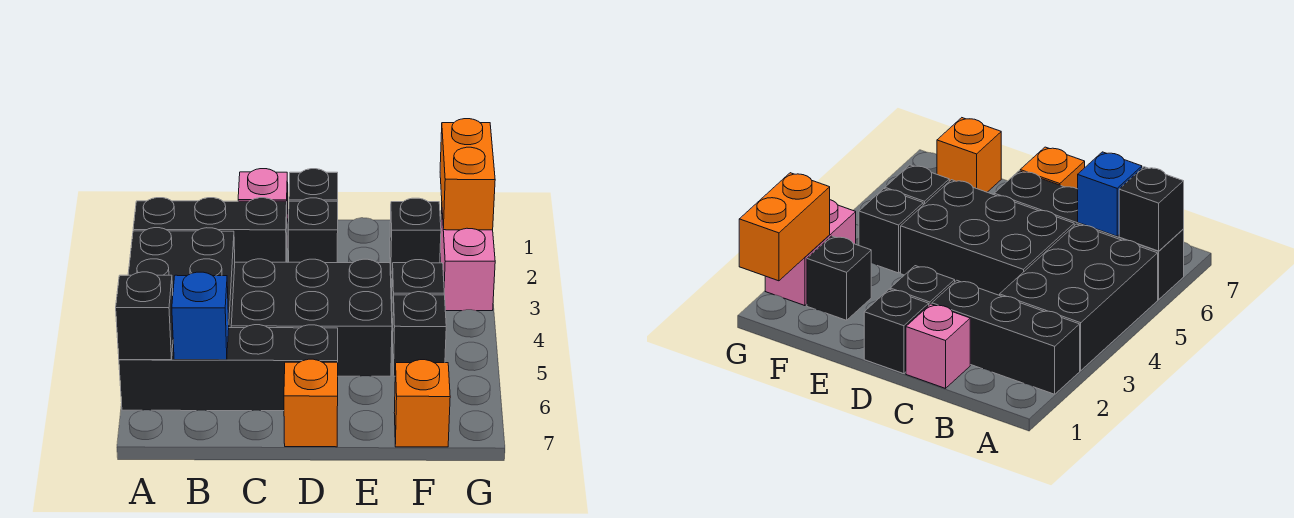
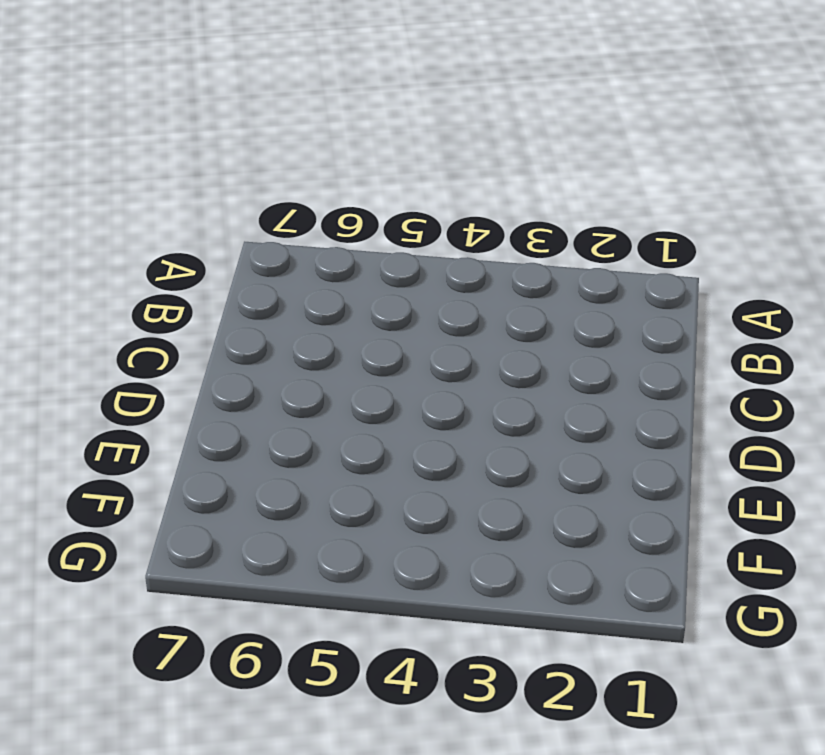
none -> black 1x3 brick [133,198,287,262]
none -> black 2x3 brick [128,228,235,328]
none -> black 1x4 brick [119,325,338,411]

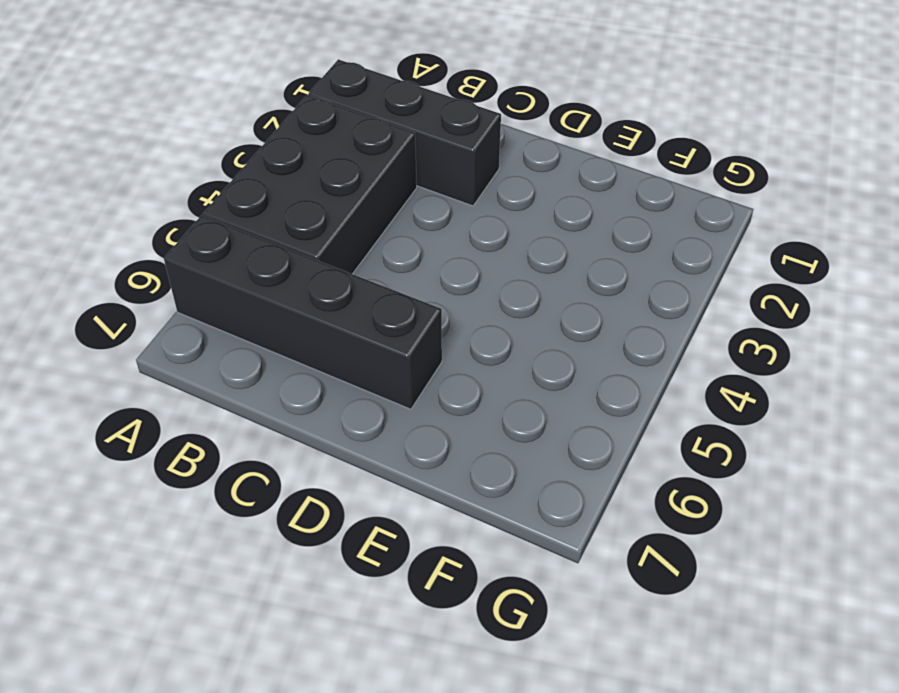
none -> pink 1x1 brick [238,169,288,235]
none -> black 2x3 brick [231,259,392,376]
none -> black 1x1 brick [289,169,338,201]

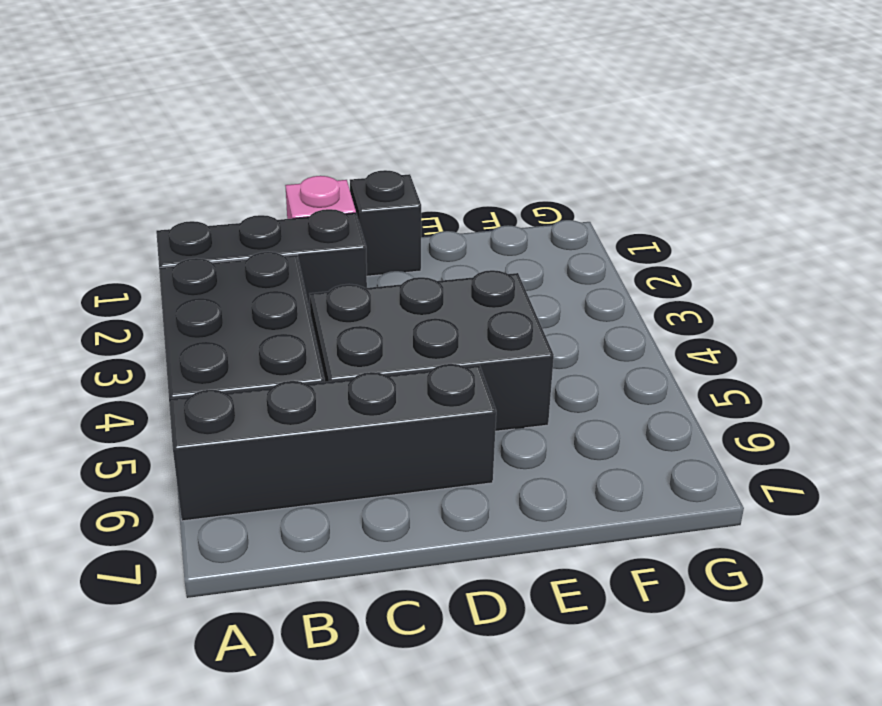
none -> black 1x1 brick [288,198,338,263]
none -> orange 1x1 brick [284,359,338,447]
none -> black 1x1 brick [390,198,441,279]

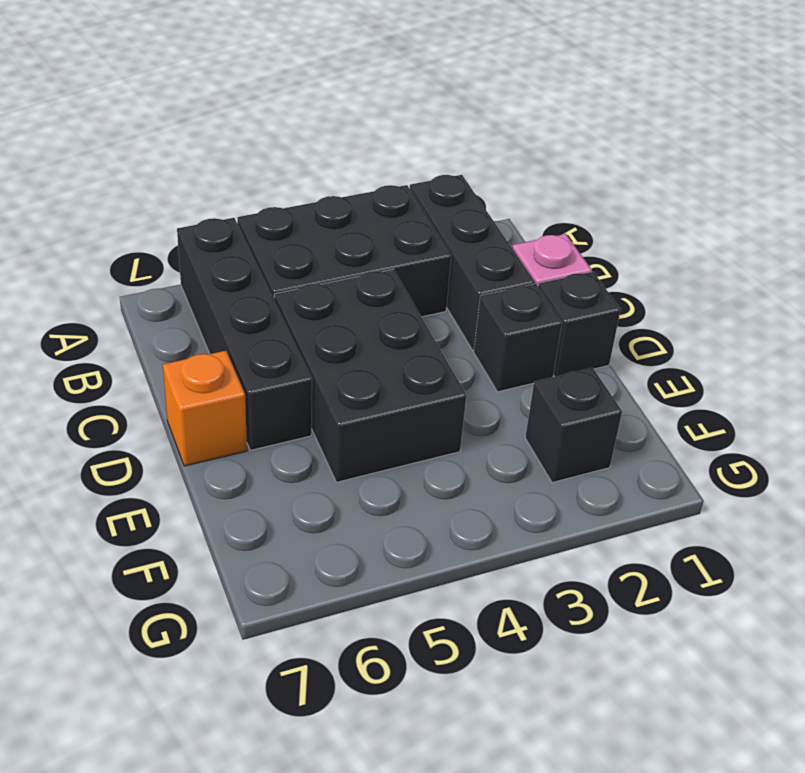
none -> black 1x1 brick [392,260,444,342]
none -> black 1x1 brick [393,292,446,376]
none -> orange 1x1 brick [394,360,450,447]

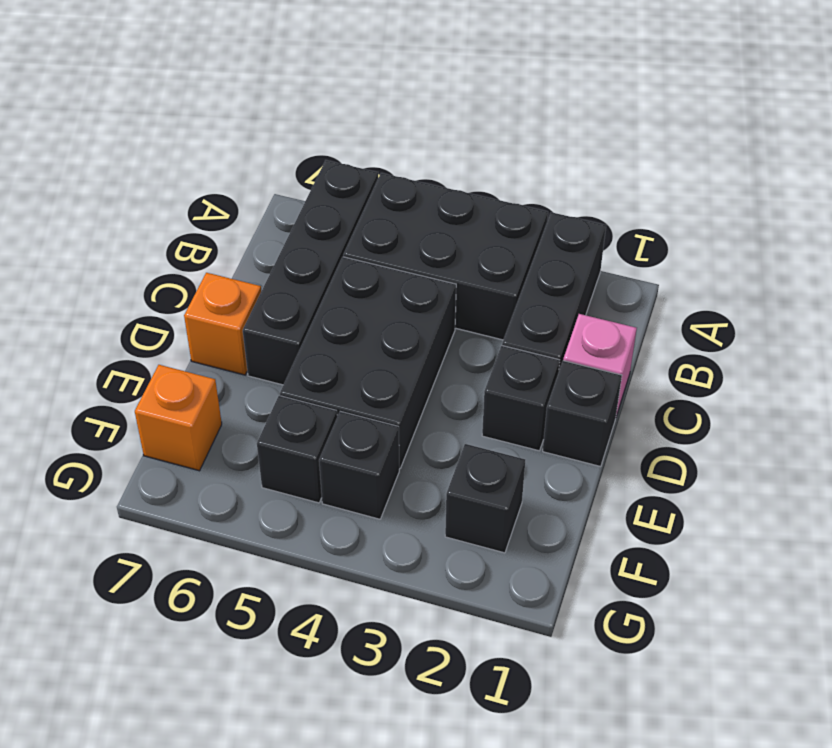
none -> pink 1x2 brick [440,210,495,311]
none -> black 1x1 brick [116,272,173,360]
none -> blue 1x1 brick [172,272,229,360]

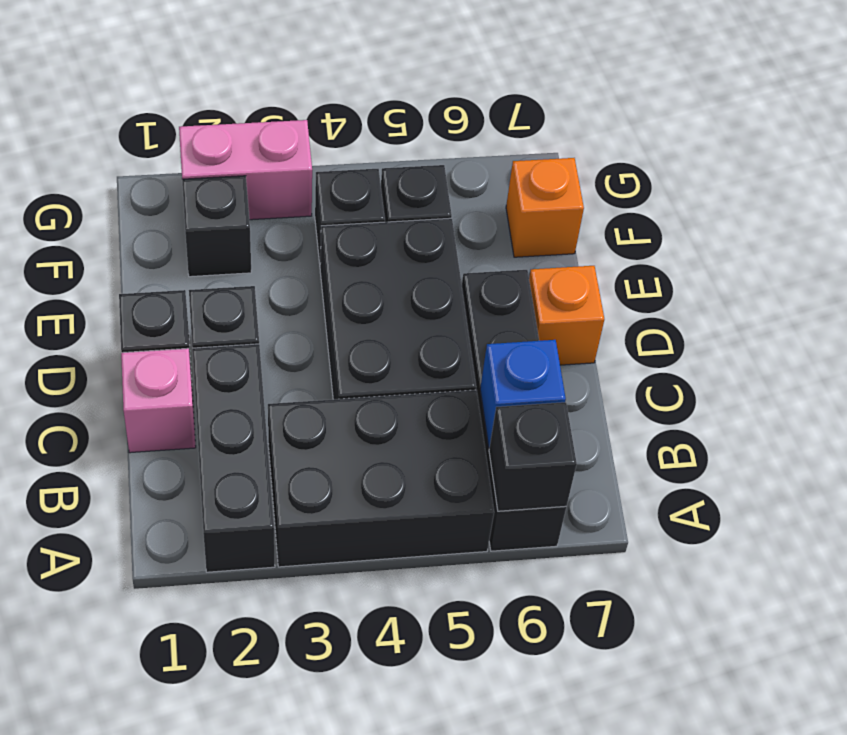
none -> orange 1x2 brick [440,119,495,230]

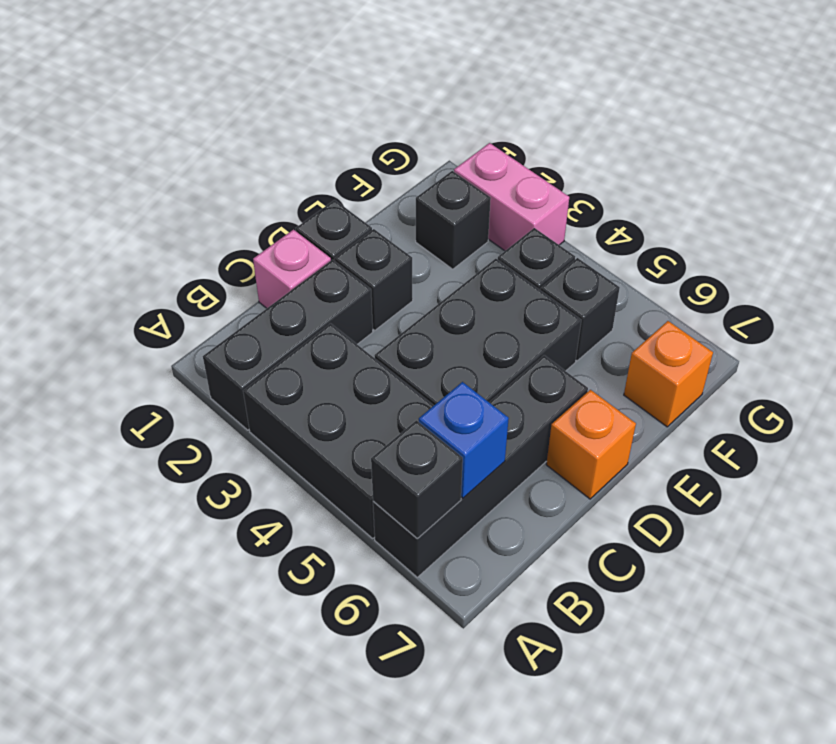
none -> orange 1x2 brick [440,119,495,230]

